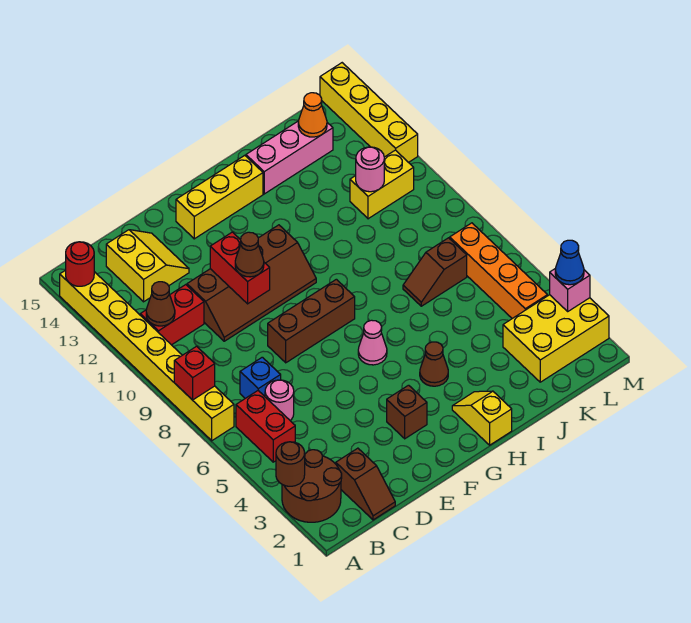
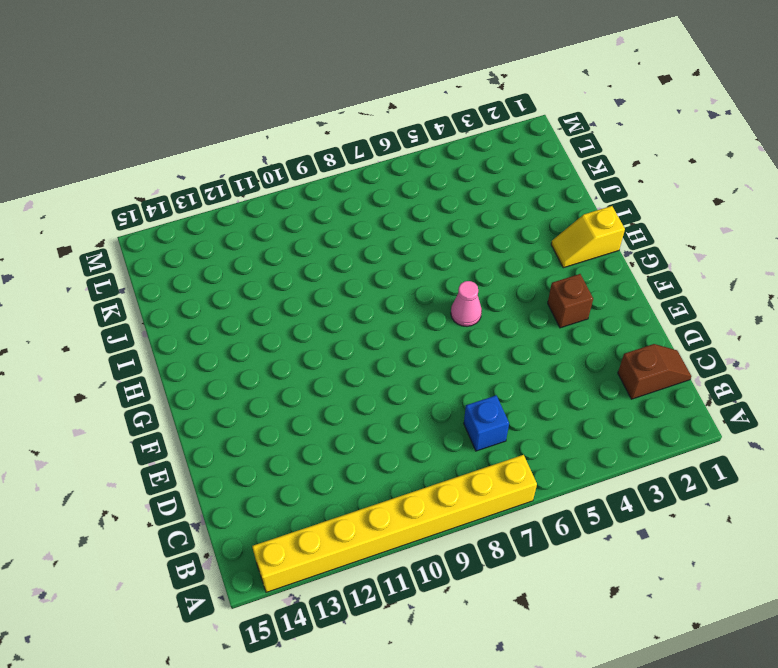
none -> brown 2x2 round brick [282,450,342,522]
none -> red 1x2 brick [236,391,295,462]
none -> red 1x2 brick [140,285,204,345]
none -> pink 1x1 round brick [265,380,294,420]

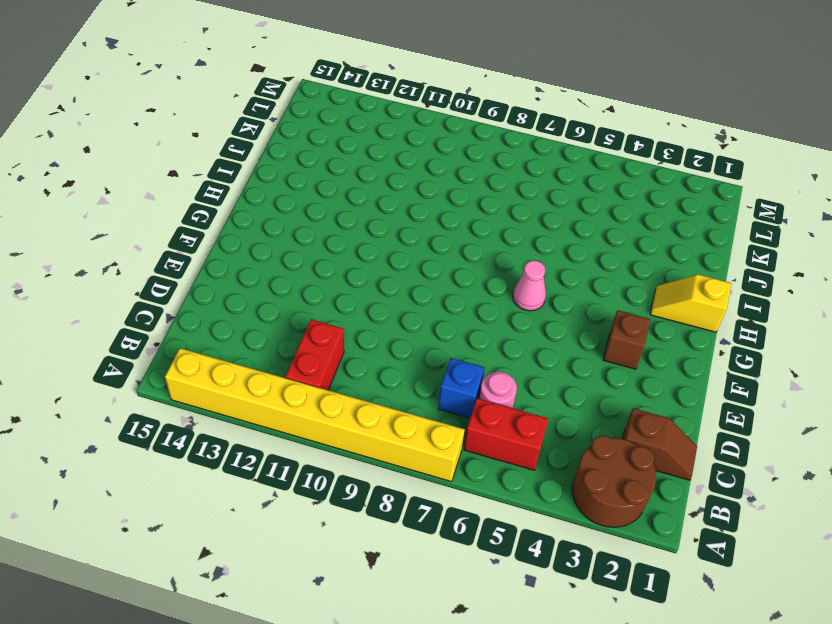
none -> yellow 2x2 slope [106,230,189,302]
none -> brown 2x4 slope [187,225,316,341]
none -> brown 1x3 brick [268,279,355,363]
none -> yellow 1x3 brick [176,155,263,239]

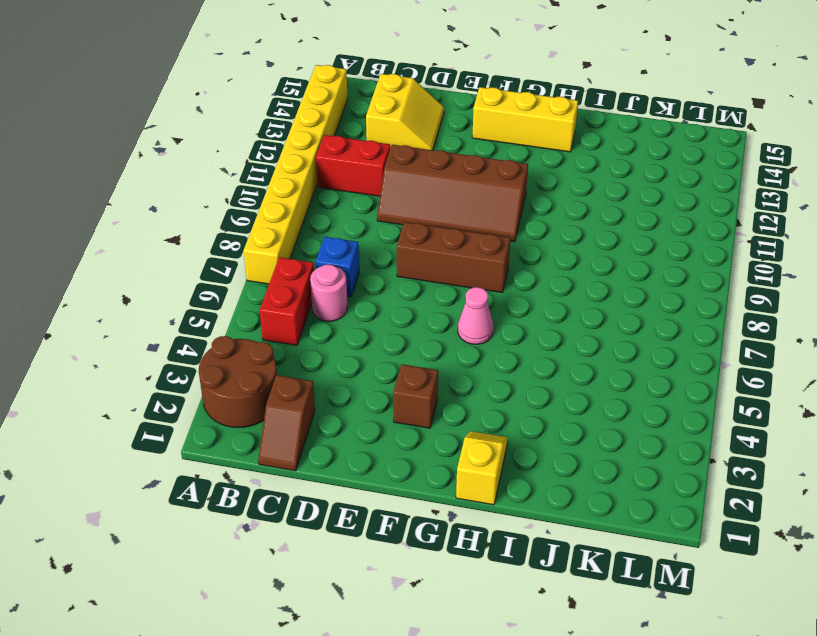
none -> brown 1x1 cone [420,342,448,386]
none -> pink 1x3 brick [246,121,333,194]
none -> brown 1x2 slope [403,238,467,306]
none -> yellow 2x3 brick [503,295,609,382]

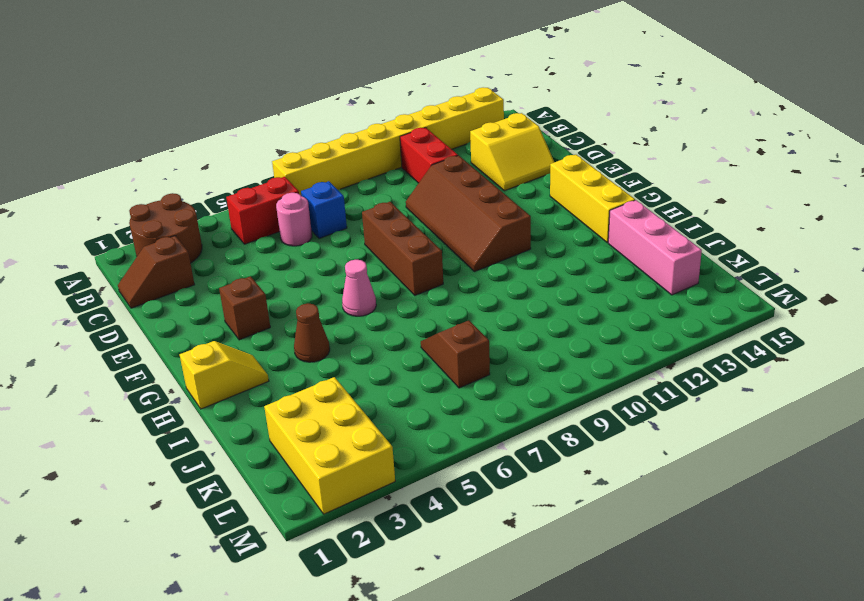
none -> yellow 1x2 brick [350,150,414,219]
none -> orange 1x4 brick [450,223,547,319]
none -> yellow 1x4 brick [320,63,418,163]
none -> brown 1x1 round brick [276,442,305,486]

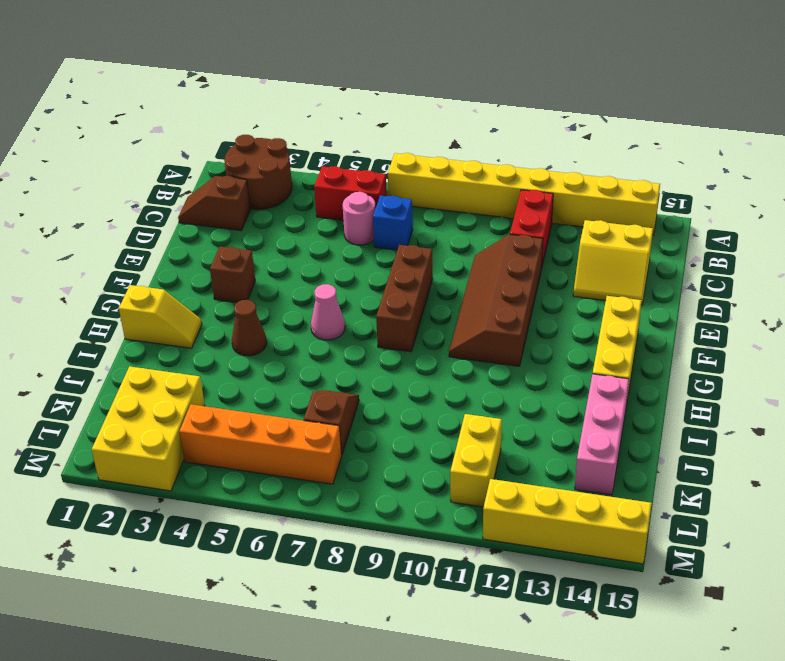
none -> brown 1x1 round brick [276,442,305,486]
none -> red 1x1 brick [174,346,215,400]
none -> red 1x1 round brick [66,242,94,286]
none -> brown 1x1 cone [146,282,175,326]

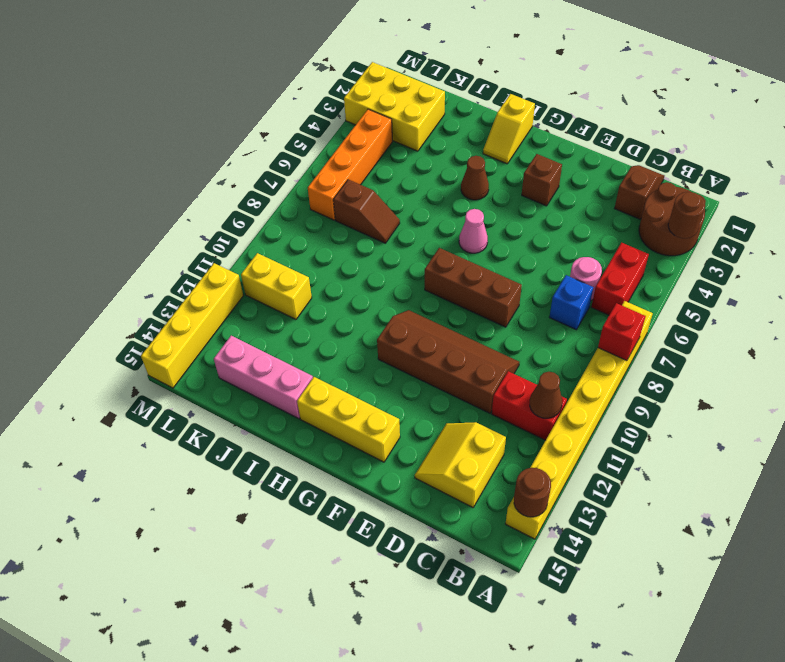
brown 1x1 round brick [514,468,551,517] -> red 1x1 round brick [66,242,94,286]
none -> red 1x2 brick [210,232,270,304]
none -> pink 1x1 round brick [356,147,384,192]
none -> orange 1x1 cone [298,93,327,137]
none -> pink 1x1 brick [550,268,590,311]

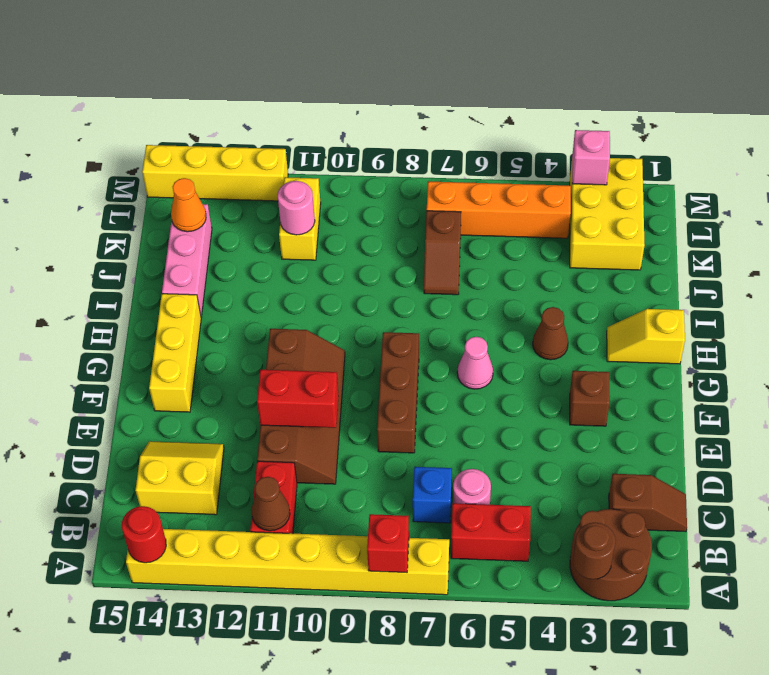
none -> brown 1x1 cone [235,232,264,277]
none -> blue 1x1 cone [555,240,584,285]

